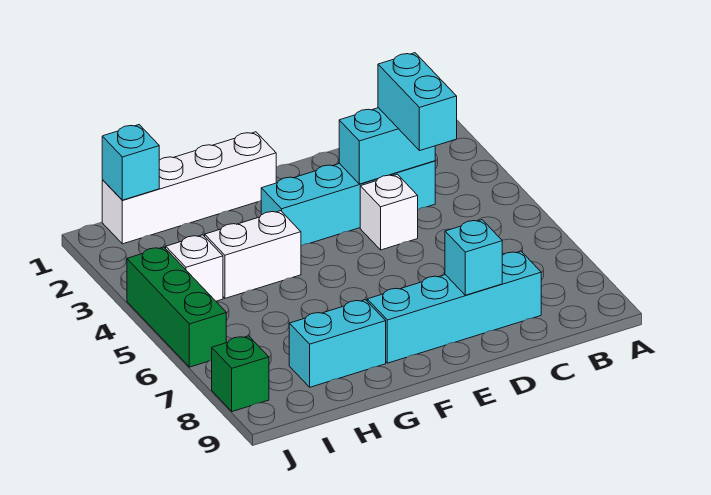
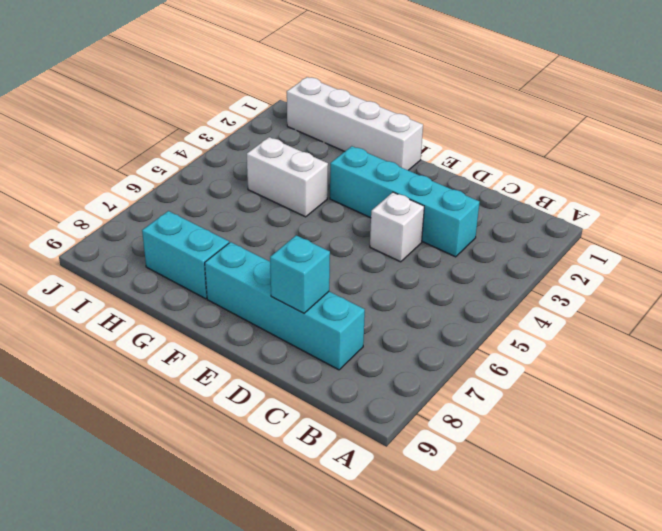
none -> white 1x1 brick [165,235,223,301]
none -> green 1x3 brick [127,247,226,367]
none -> green 1x1 brick [212,336,269,412]

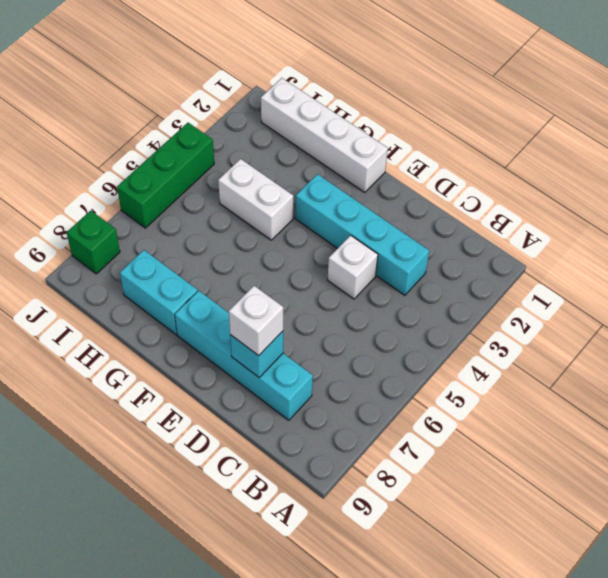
white 1x1 brick [229,286,283,356] -> white 1x1 brick moved to [165,235,223,301]
none -> cyan 1x2 brick [339,108,435,184]
none -> cyan 1x1 brick [102,125,159,200]
none -> cyan 1x2 brick [378,53,457,151]

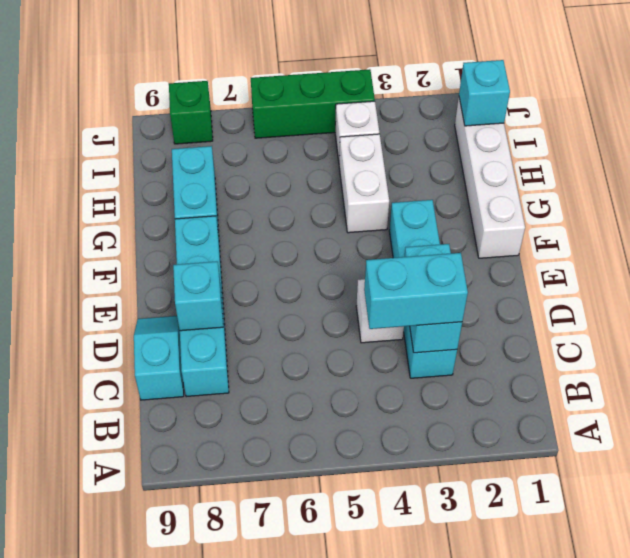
cyan 1x2 slope [134,316,184,400] -> none

